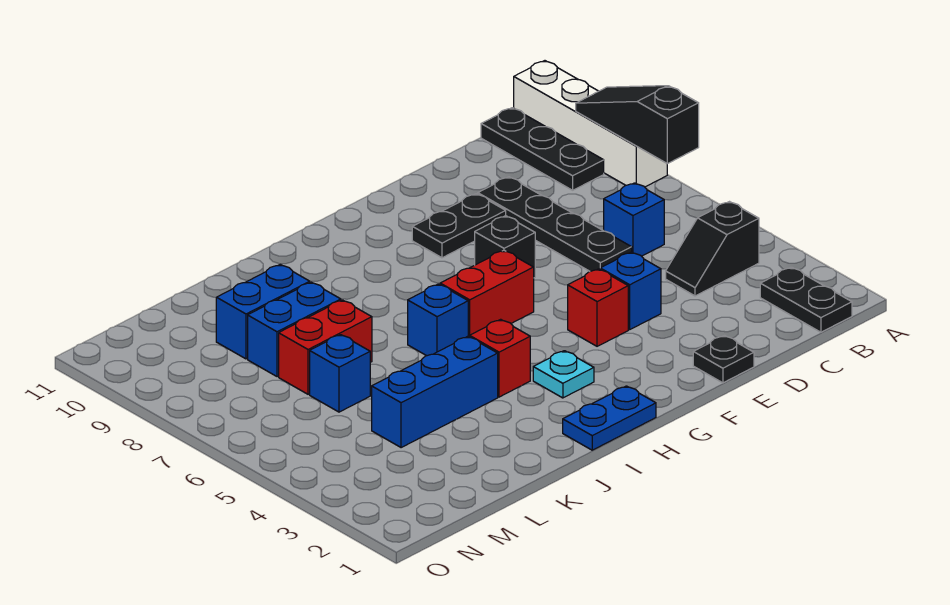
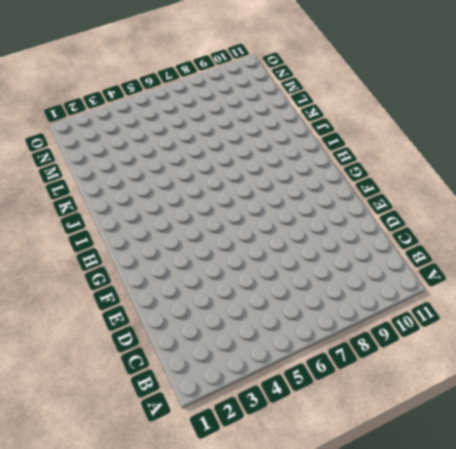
none -> white 1x4 brick [514,61,667,187]
none -> black 1x2 plate [760,267,852,332]
none -> black 1x2 slope [666,202,759,296]

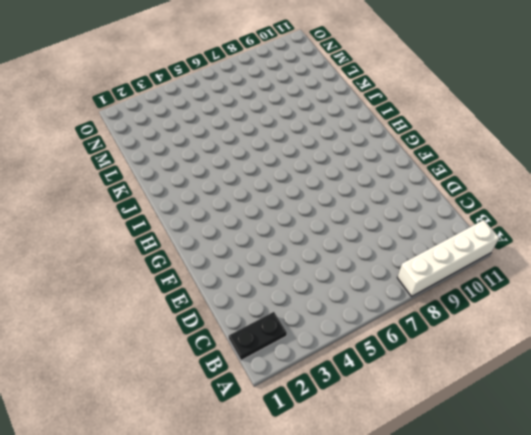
none -> black 1x2 slope [666,202,759,296]
none -> black 1x3 plate [481,108,604,190]
none -> blue 1x1 brick [604,183,664,256]

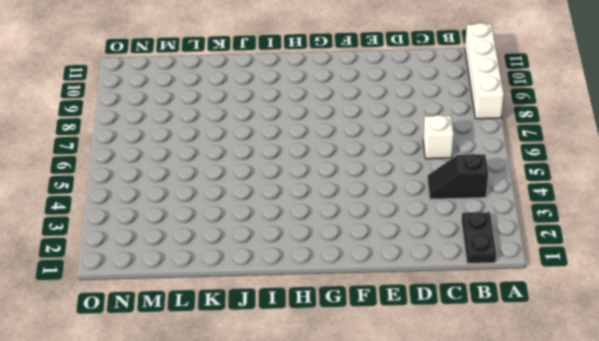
white 1x1 brick [423,115,454,159] -> blue 1x1 brick [604,183,664,256]
none -> black 1x3 plate [481,108,604,190]
none -> black 1x4 plate [478,177,632,271]
none -> black 1x1 plate [693,336,754,383]

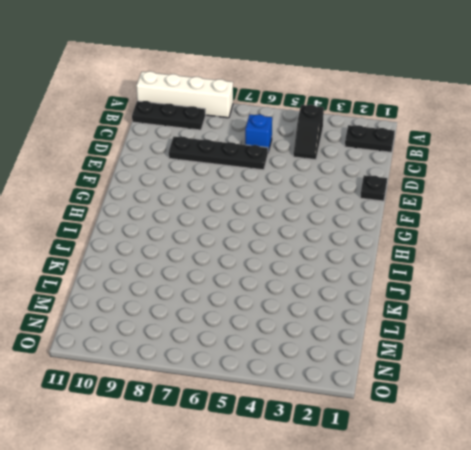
none -> blue 1x1 brick [600,252,661,329]
none -> black 1x2 plate [412,194,506,258]
none -> red 1x1 brick [568,269,628,346]

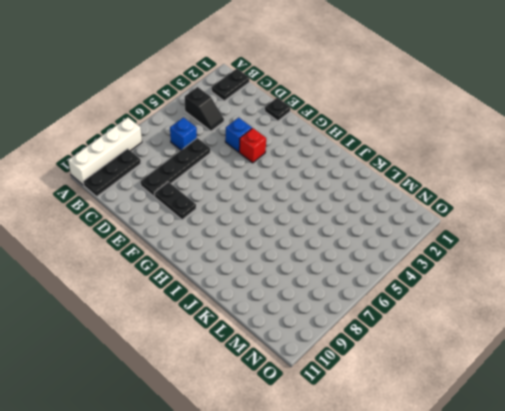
none -> black 1x1 brick [475,216,535,278]
none -> red 1x2 brick [440,250,534,337]
none -> blue 1x2 plate [563,386,656,450]

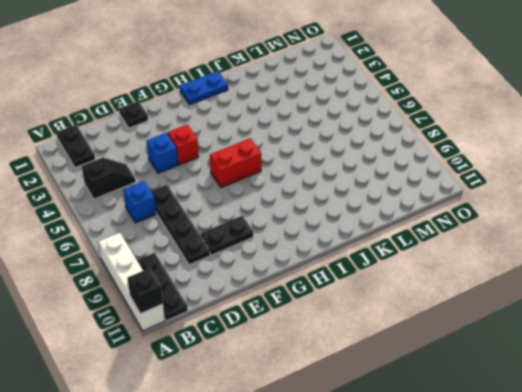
black 1x1 brick [127,268,163,314] -> black 1x1 brick moved to [475,216,535,278]
none -> cyan 1x1 plate [533,351,594,398]
none -> red 1x1 brick [470,319,530,397]
none -> blue 1x1 brick [408,284,468,356]

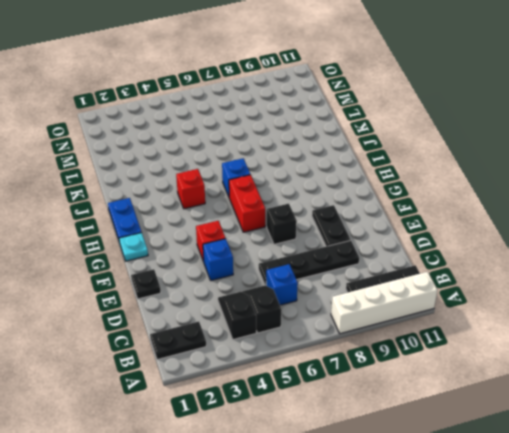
black 1x2 slope [242,285,281,333] -> none
cyan 1x1 plate [119,233,148,261] -> cyan 1x1 plate moved to [533,351,594,398]
none -> blue 1x3 brick [372,336,498,448]
none -> red 1x2 brick [279,300,372,394]
none -> blue 1x2 brick [248,282,341,377]

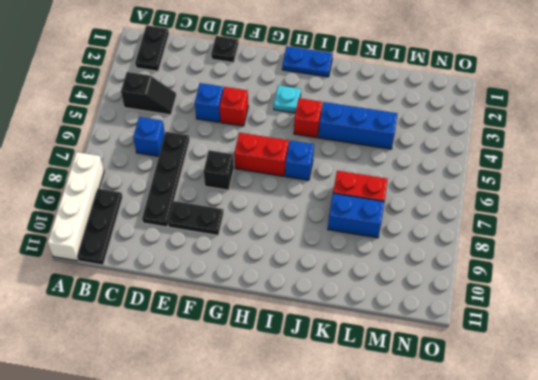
none -> blue 1x2 brick [216,264,310,359]
none -> blue 1x1 brick [310,335,370,412]
none -> black 1x3 slope [576,86,699,164]

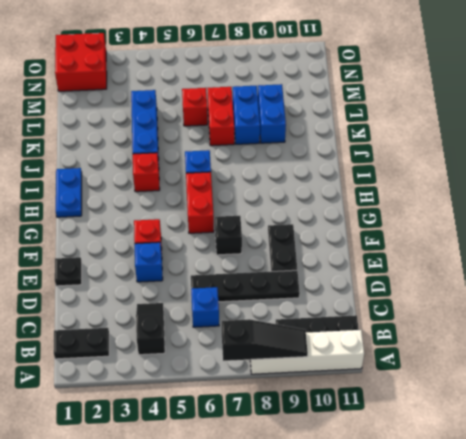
red 1x1 brick [182,88,208,126] -> blue 1x1 brick [310,335,370,412]
red 2x2 brick [55,33,107,91] -> none
none -> cyan 1x1 plate [533,351,594,398]

